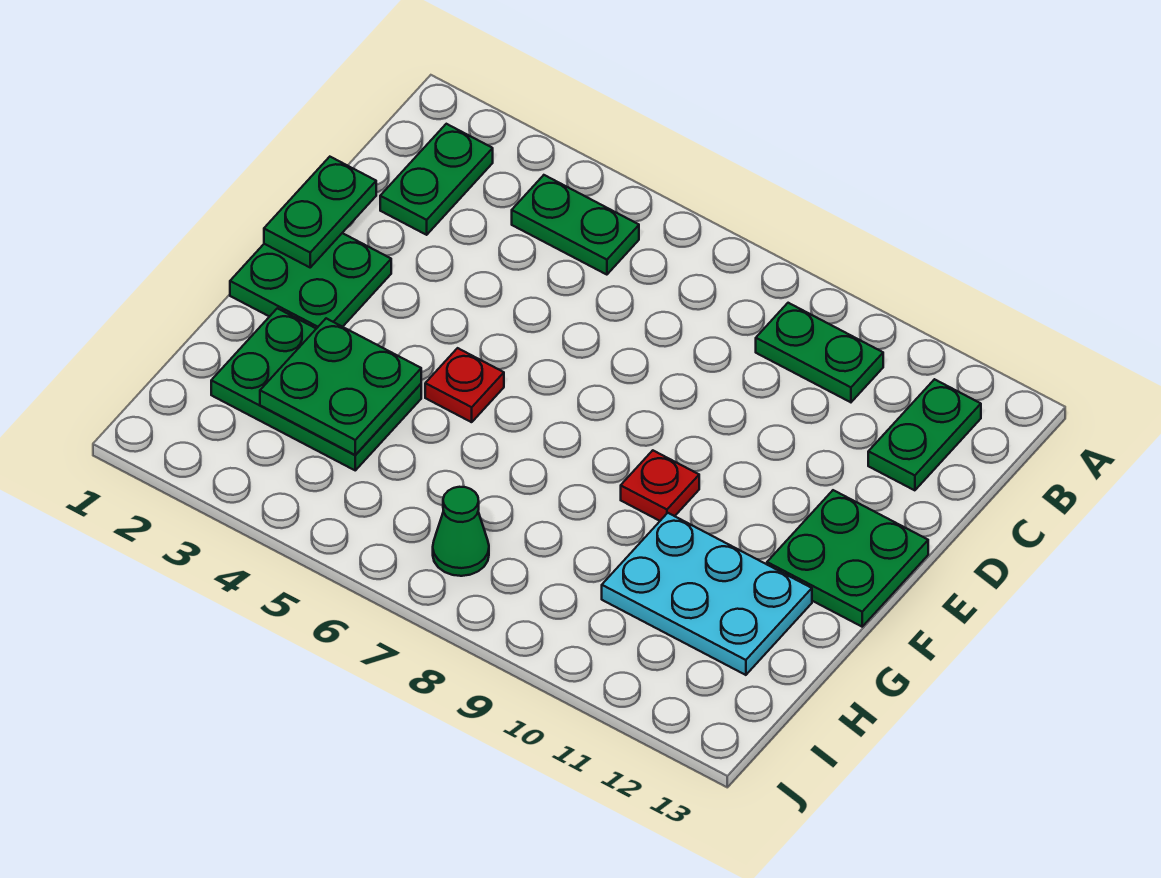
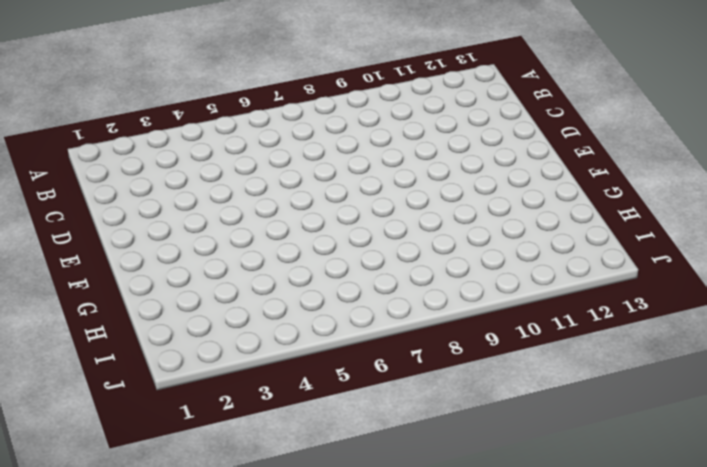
none -> green 1x2 plate [380,124,493,235]
none -> green 1x2 plate [512,175,639,275]
none -> green 1x2 plate [756,303,883,402]

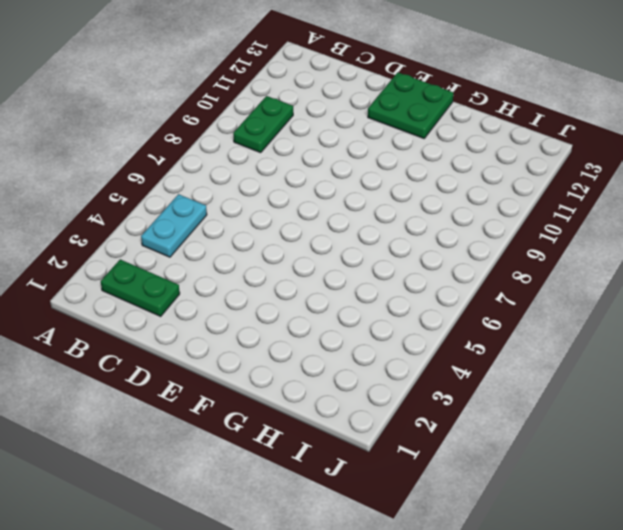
cyan 1x2 plate [141,194,207,257] -> green 1x2 plate [512,175,639,275]
none -> green 1x2 plate [868,379,981,490]
none -> green 2x2 plate [230,233,391,329]
none -> red 1x1 plate [425,348,504,422]

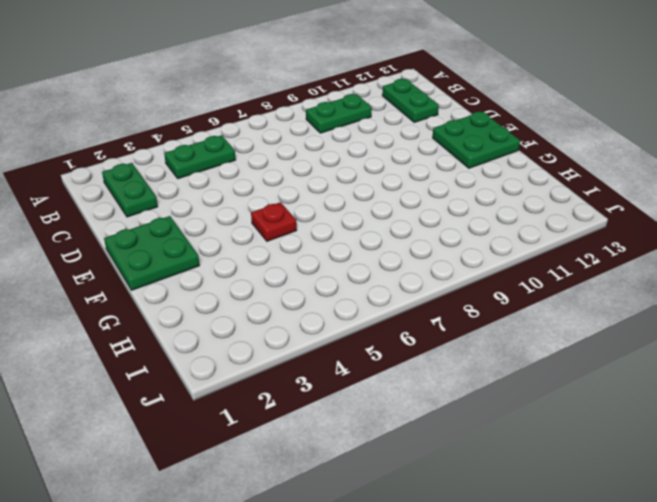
none -> red 1x1 plate [621,450,699,521]
none -> green 2x3 plate [211,308,421,470]
none -> cyan 2x3 plate [602,513,812,675]

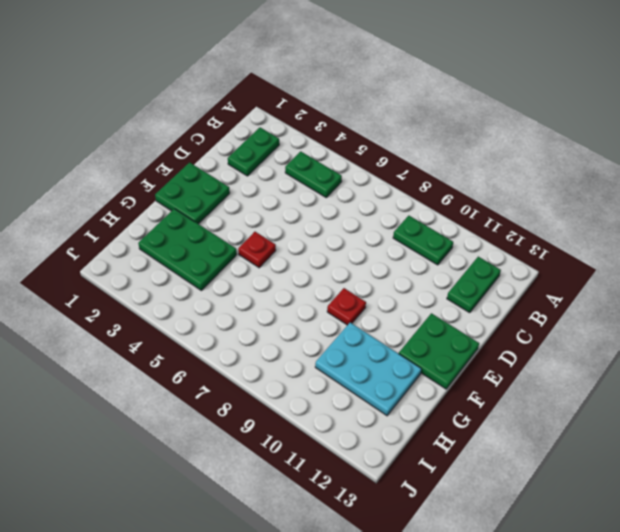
none -> green 1x1 cone [433,487,489,576]
none -> green 1x2 plate [264,157,376,267]
none -> green 2x2 plate [260,318,421,455]

